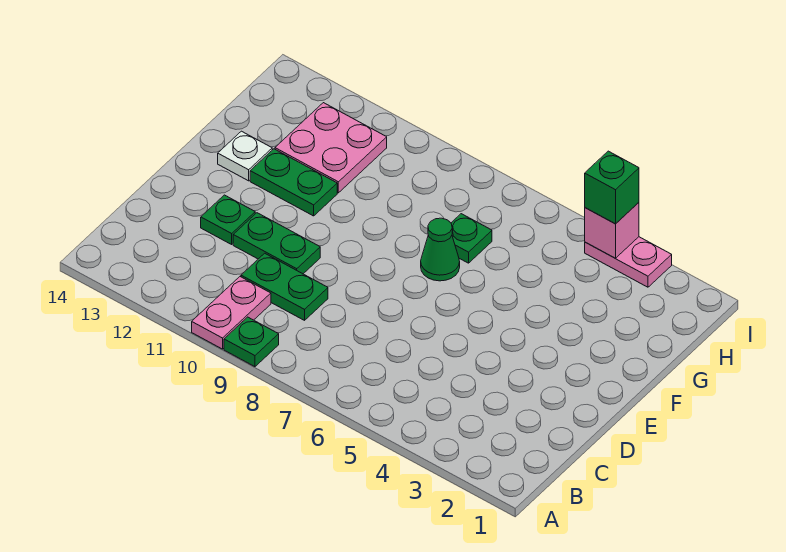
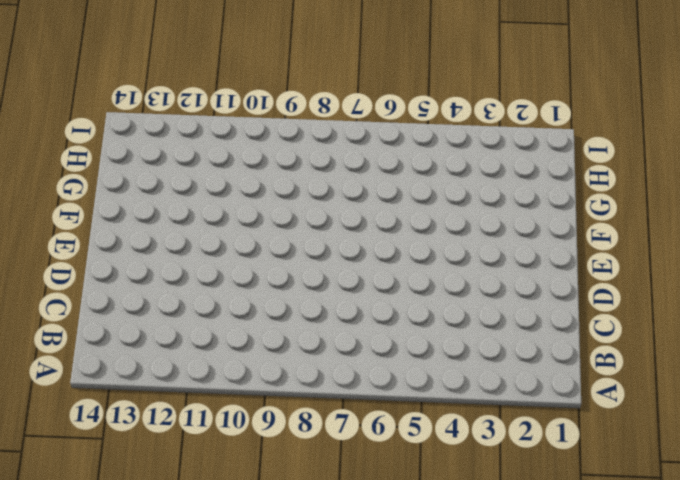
none -> green 1x1 plate [224,317,279,367]
none -> pink 1x2 plate [192,277,271,349]
none -> green 1x2 plate [241,253,328,320]

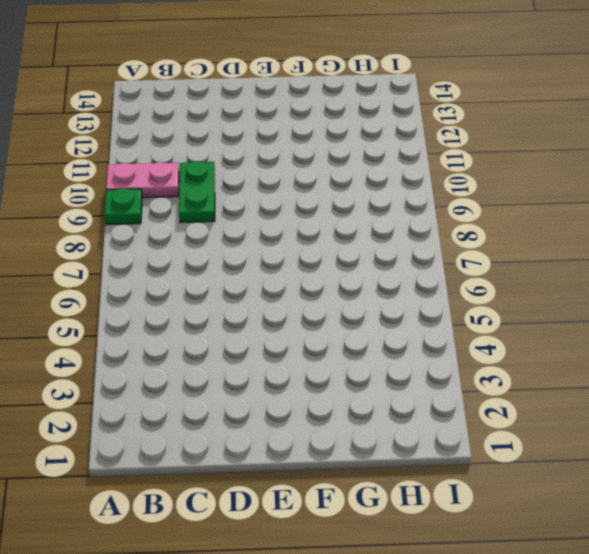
none -> green 1x2 plate [233,213,320,274]
none -> green 1x1 plate [201,195,255,244]
none -> green 1x1 cone [421,218,460,281]

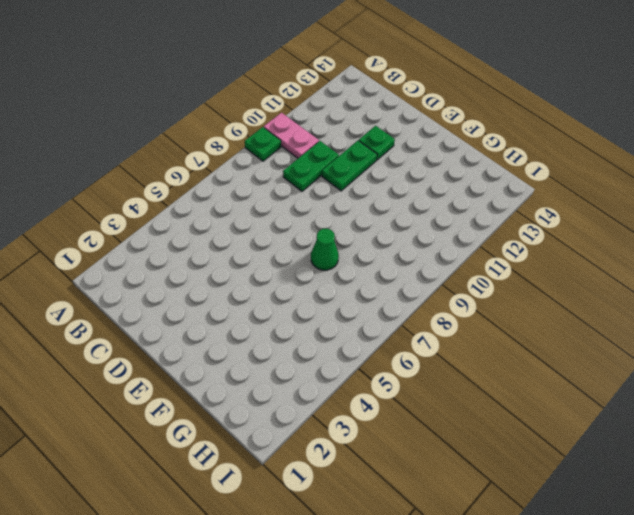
none -> green 1x2 plate [250,149,337,216]
none -> white 1x1 plate [218,131,272,181]
none -> green 1x1 plate [451,214,492,263]

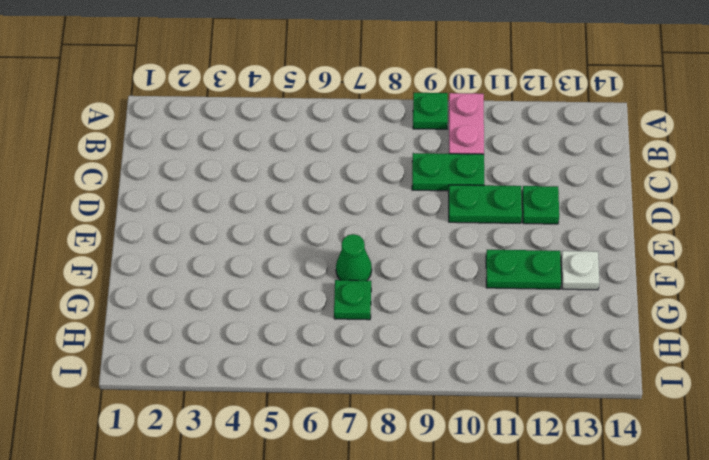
none -> pink 2x2 plate [275,103,387,193]
none -> pink 1x2 plate [585,237,672,287]
none -> pink 1x1 brick [585,203,639,258]

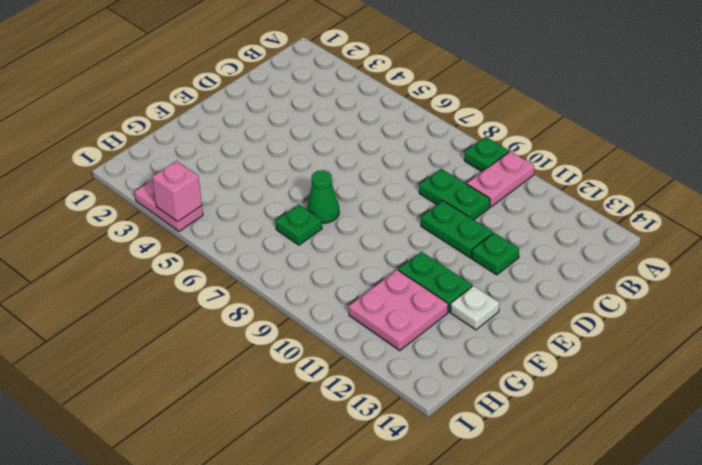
none -> green 1x1 brick [585,151,639,224]

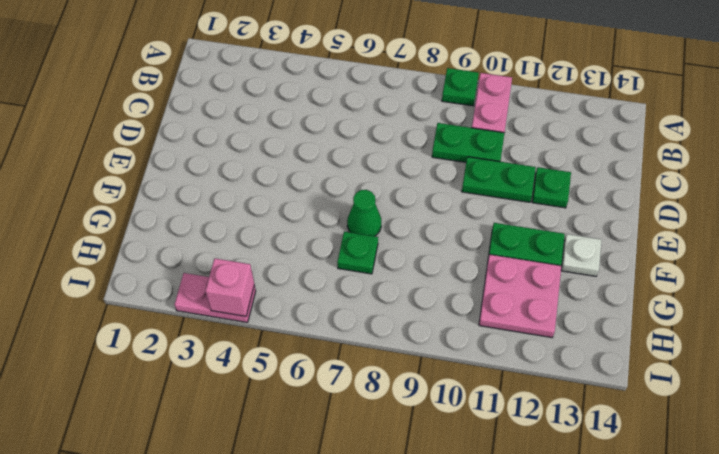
none -> green 1x1 brick [585,151,639,224]

